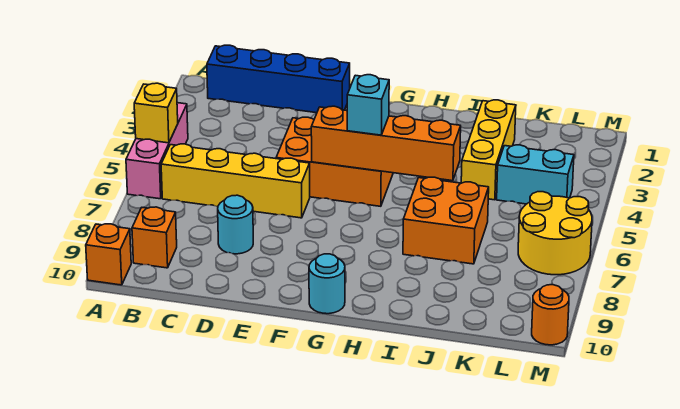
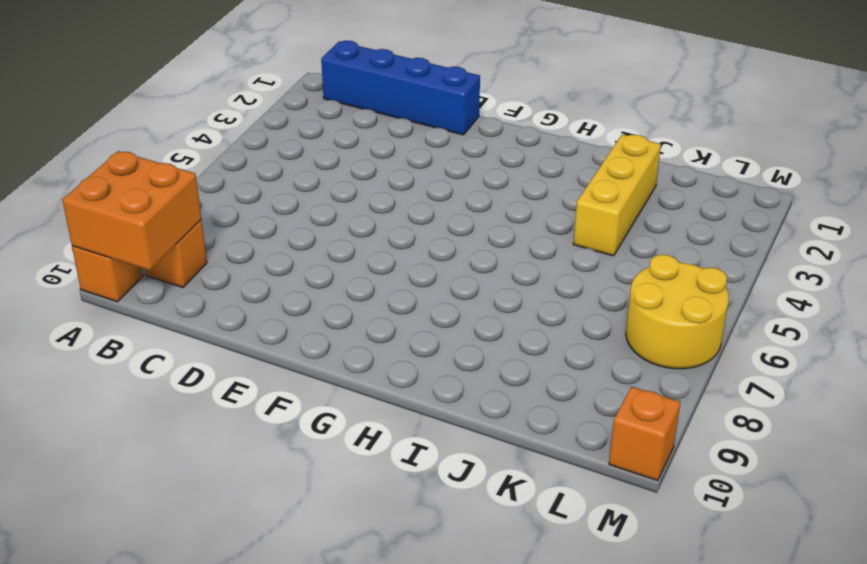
orange 2x2 brick [63,151,201,270] -> orange 2x2 brick moved to [403,177,489,264]
orange 1x1 brick [609,387,680,481] -> orange 1x1 round brick [532,285,569,345]
none -> pink 1x3 brick [126,103,188,199]
none -> yellow 1x4 brick [161,144,310,218]
none -> cyan 1x1 round brick [218,195,253,254]

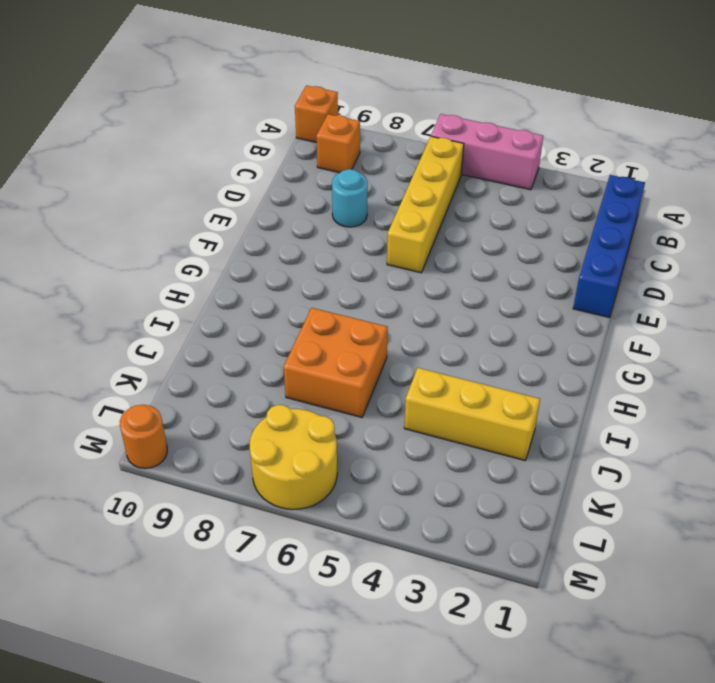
none -> orange 2x3 brick [276,117,393,206]
none -> cyan 1x1 round brick [309,254,345,314]
none -> cyan 1x2 brick [497,145,574,204]

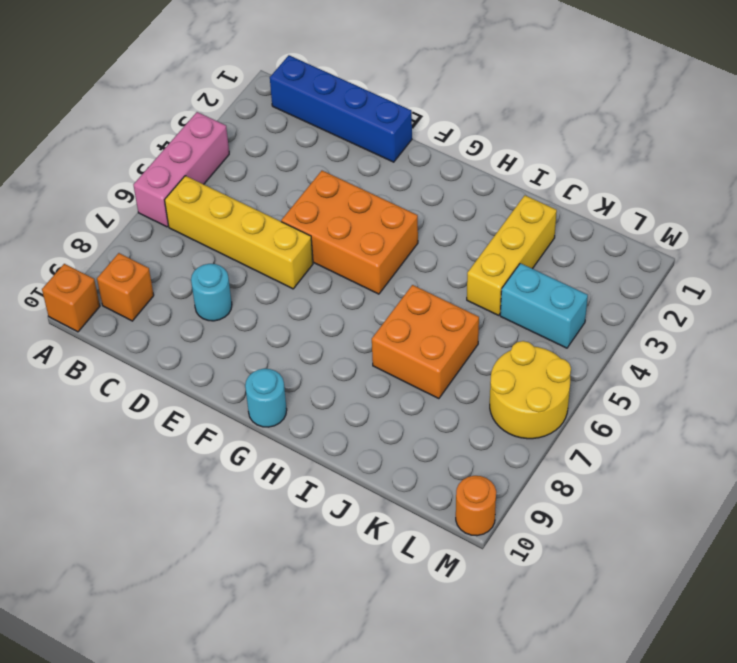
none -> yellow 1x1 brick [134,83,178,143]
none -> orange 1x4 brick [311,106,461,181]
none -> cyan 1x1 brick [347,75,389,135]

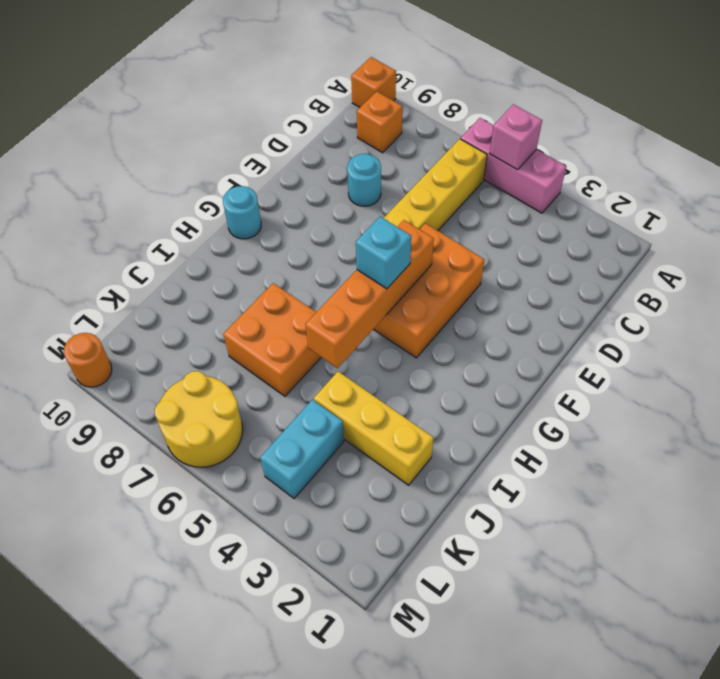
pink 1x1 brick [490,104,542,170] -> yellow 1x1 brick [134,83,178,143]
none -> blue 1x4 brick [207,45,350,113]

